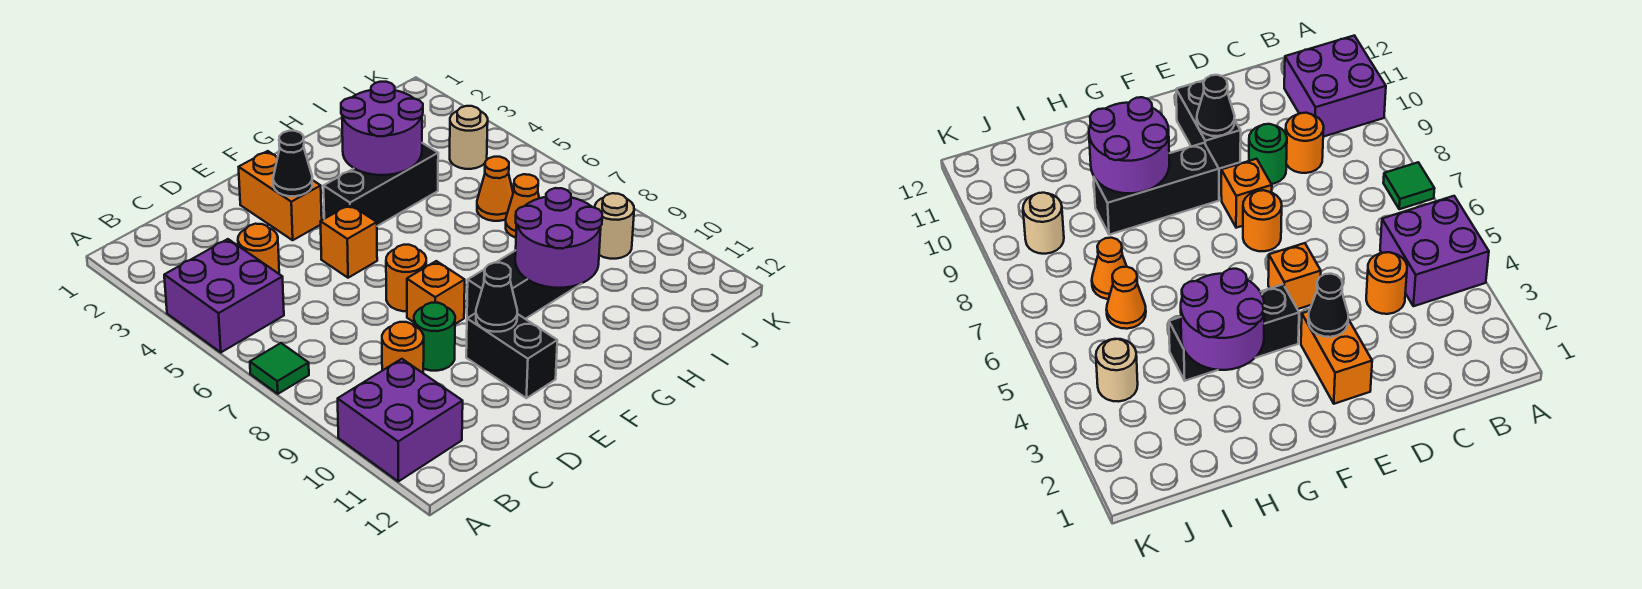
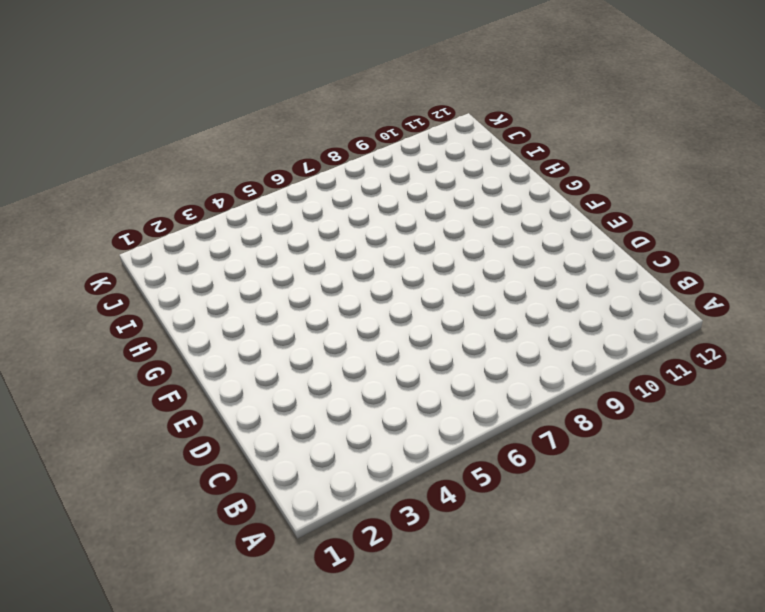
none -> purple 2x2 brick [164,239,284,352]
none -> green 1x1 tile [250,343,309,394]
none -> purple 2x2 brick [338,359,463,481]

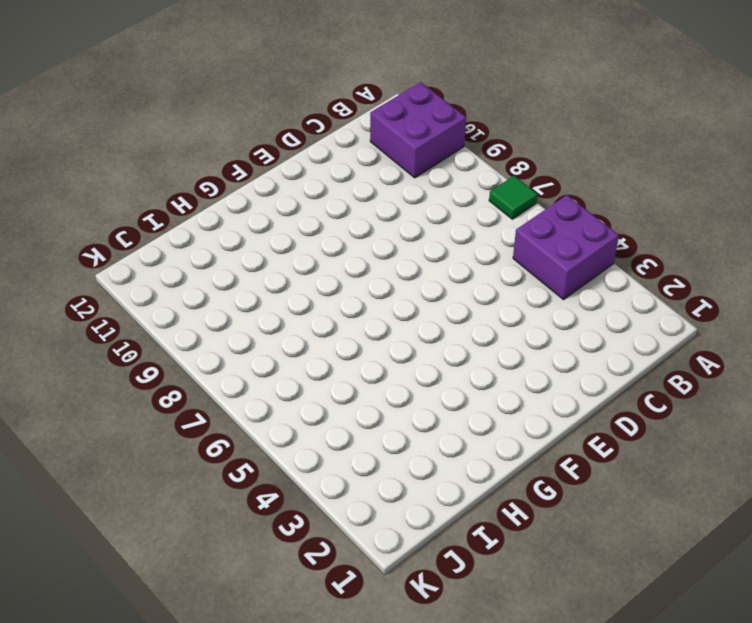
none -> orange 1x1 round brick [238,224,279,274]
none -> orange 1x1 round brick [382,322,424,373]
none -> green 1x1 round brick [414,303,455,371]

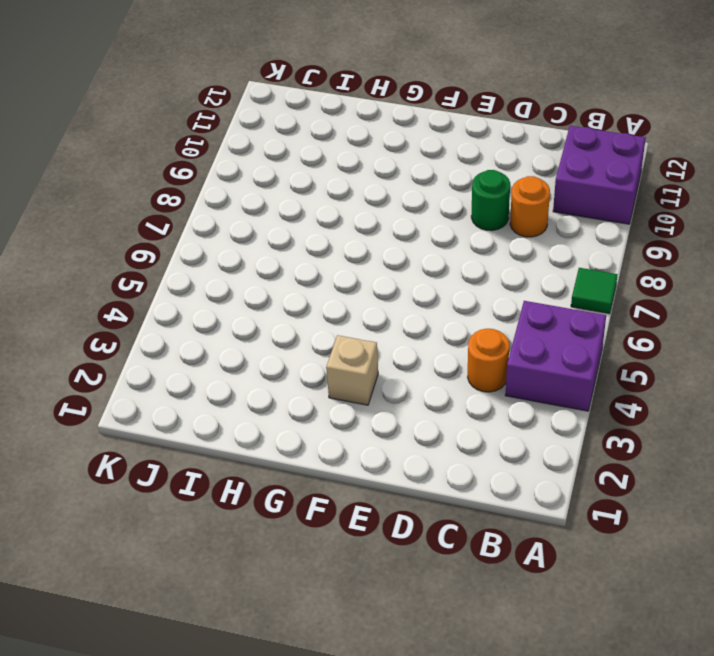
tan 1x1 brick [326,335,378,405] -> none
none -> orange 1x2 brick [239,151,322,240]
none -> orange 1x1 brick [320,205,377,278]
none -> orange 1x1 round brick [386,245,426,311]

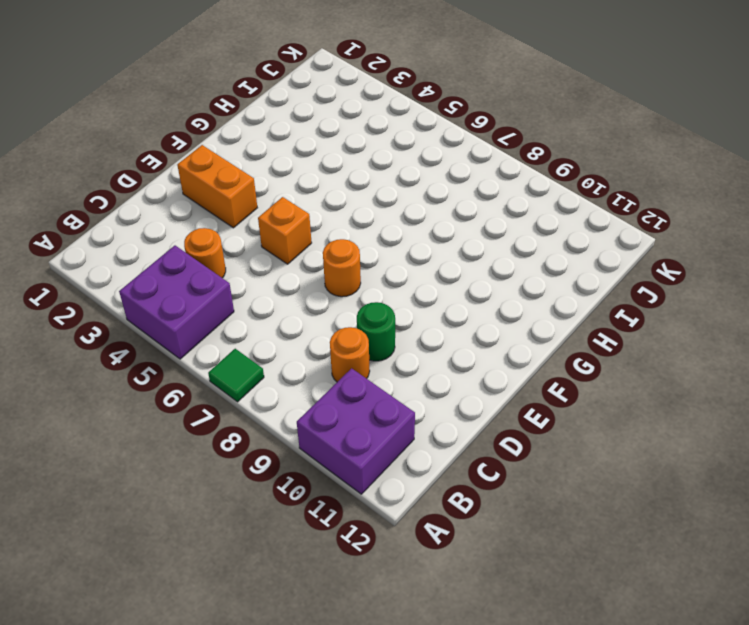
none -> orange 1x1 brick [407,261,465,324]
none -> black 1x2 brick [466,313,557,398]
none -> black 1x3 brick [324,143,438,226]

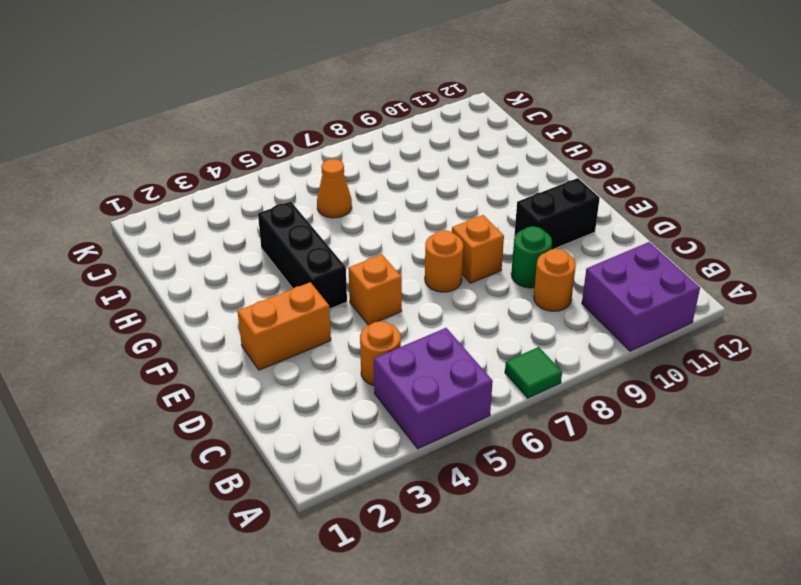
none -> black 1x3 brick [467,250,580,319]
none -> orange 1x1 cone [506,174,539,238]
none -> tan 1x1 round brick [450,106,488,169]

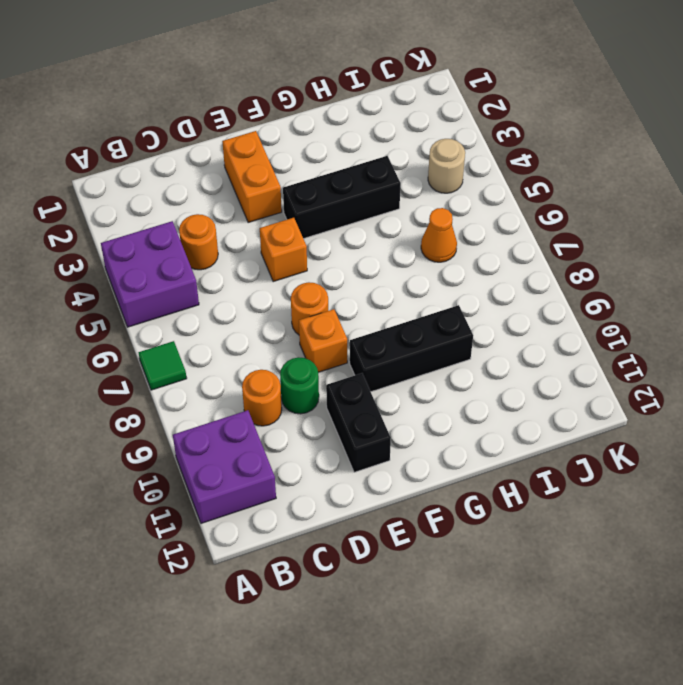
none -> orange 1x1 cone [506,174,539,238]
none -> tan 1x1 round brick [595,193,634,259]
none -> black 1x1 cone [273,131,312,196]

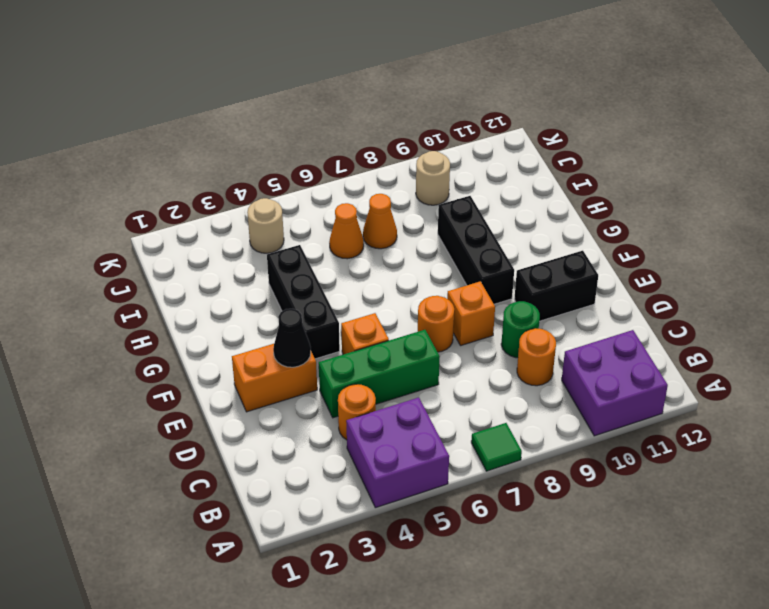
green 1x3 brick [319,330,440,418] -> none
none -> black 1x1 cone [476,263,517,332]
none -> purple 2x2 round brick [341,82,423,175]
none -> purple 2x2 round brick [515,188,602,288]

